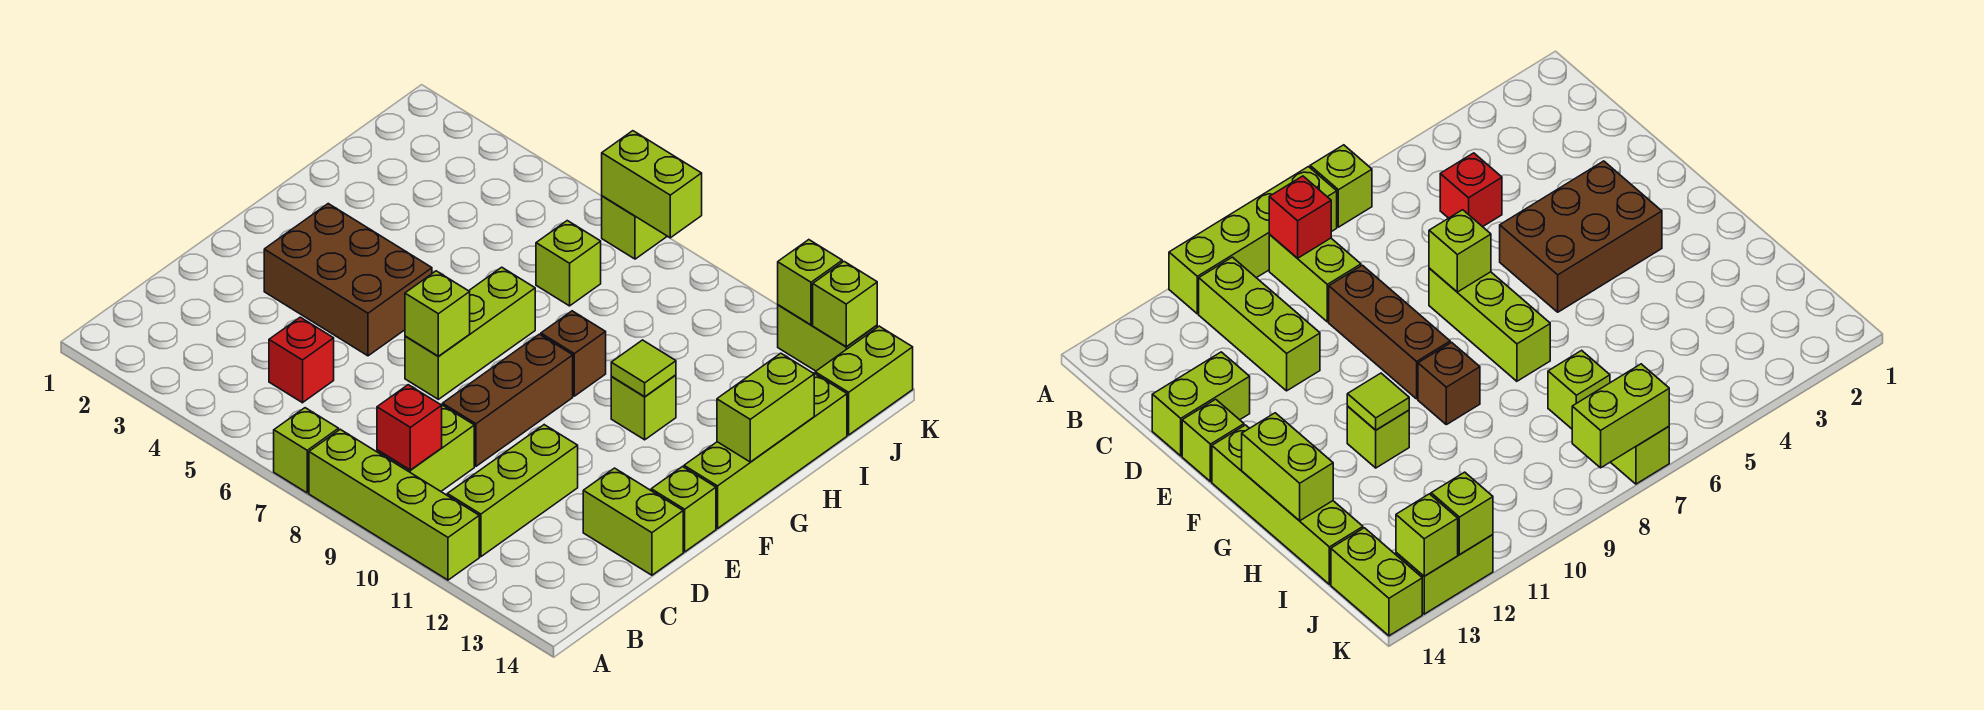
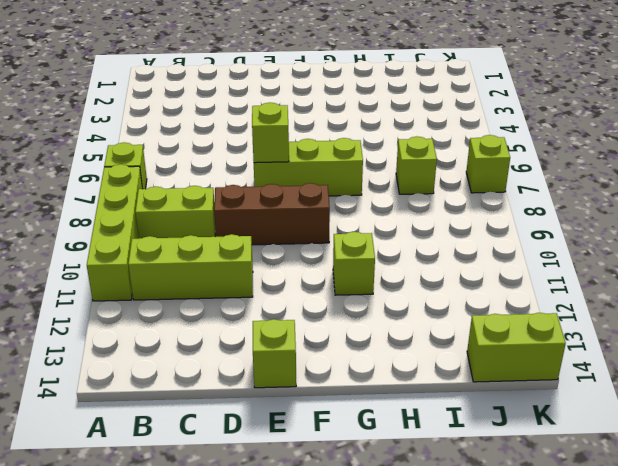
none -> red 1x1 brick [269,317,334,403]
none -> lime 1x2 brick [583,468,683,575]
none -> brown 2x3 brick [264,204,432,356]

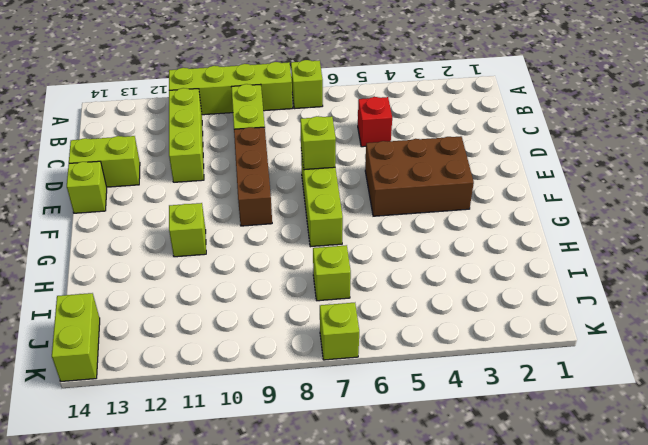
none -> lime 1x4 brick [684,373,847,529]
none -> brown 1x1 brick [541,311,606,396]
none -> lime 1x2 brick [778,305,877,371]

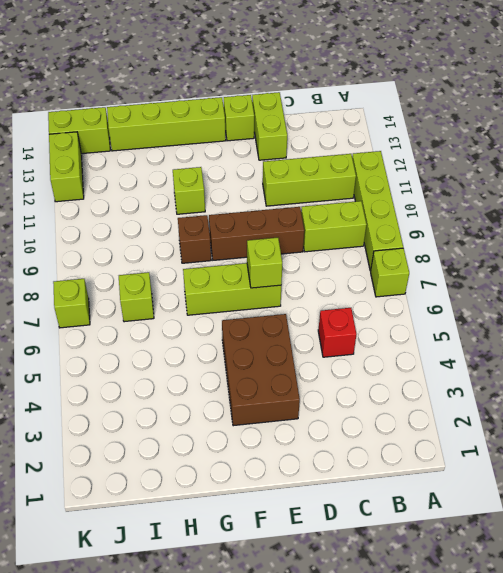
none -> red 1x1 brick [377,385,442,470]
none -> lime 1x1 tile [611,340,676,397]
none -> lime 1x2 brick [717,353,814,462]

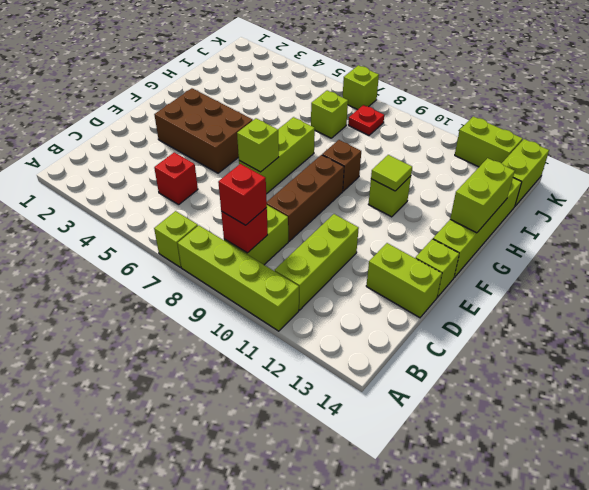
red 1x1 brick [218,164,267,225] -> none
red 1x1 plate [348,105,384,135] -> none
none -> lime 1x2 brick [602,131,702,238]
none -> lime 1x1 brick [778,240,842,325]
none -> lime 1x1 brick [813,262,877,347]

